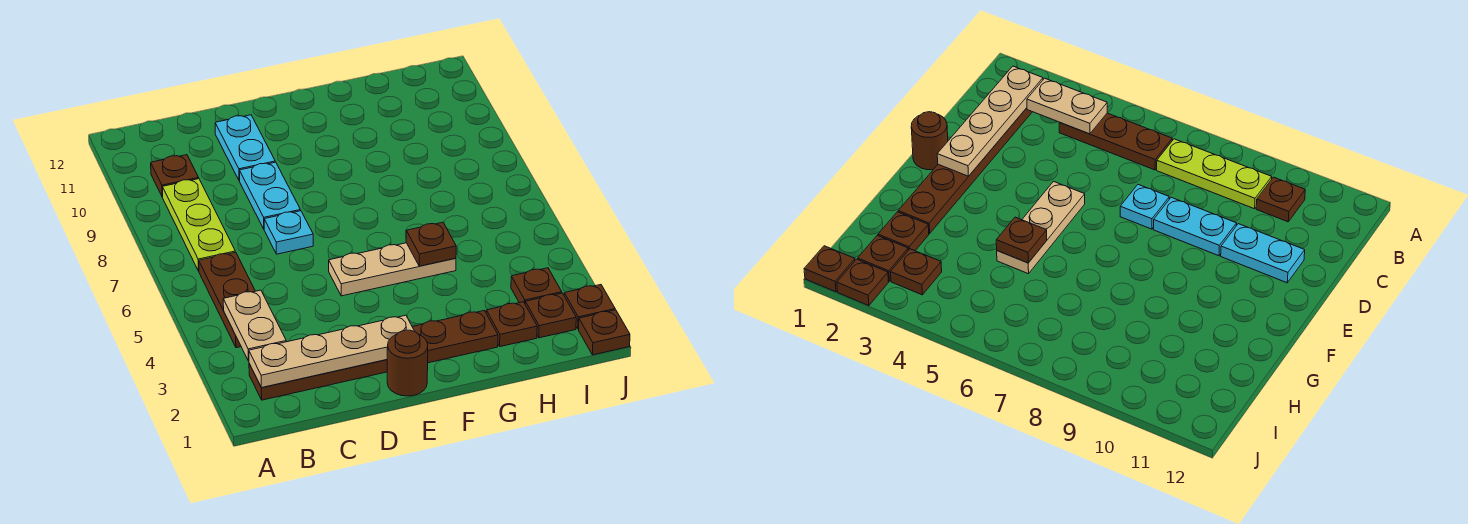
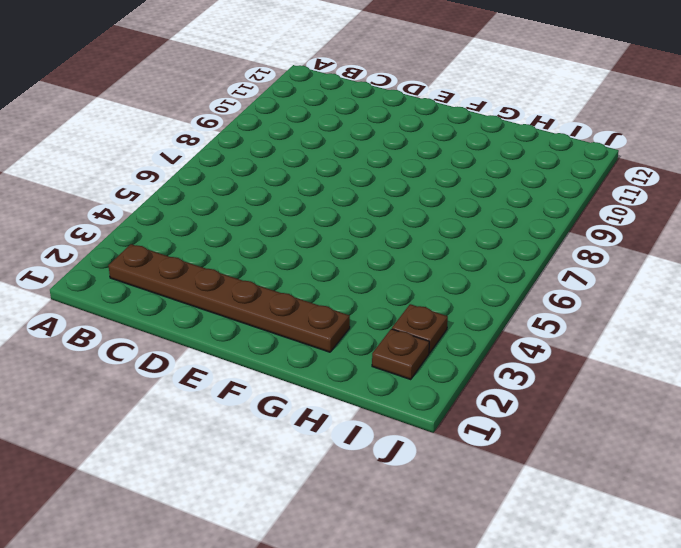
none -> brown 1x3 plate [199,252,255,348]
none -> lime 1x3 plate [162,179,235,271]
none -> brown 1x1 plate [151,155,199,197]

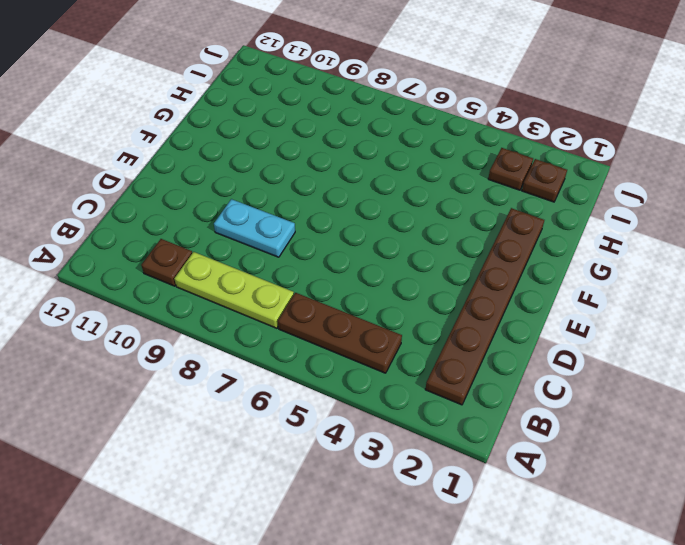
none -> cyan 1x1 plate [264,211,313,254]
none -> cyan 1x2 plate [215,115,275,181]
none -> brown 1x1 round brick [387,330,428,396]

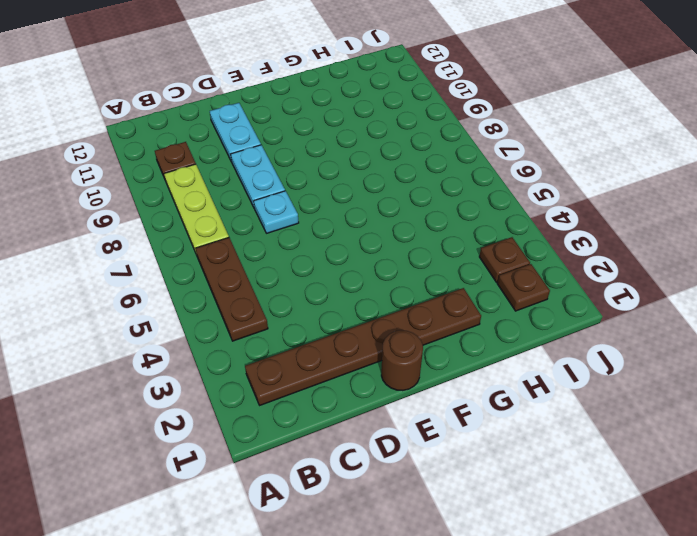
none -> tan 1x3 plate [329,243,456,296]
none -> brown 1x1 plate [486,302,537,347]
none -> brown 1x1 plate [579,310,630,355]

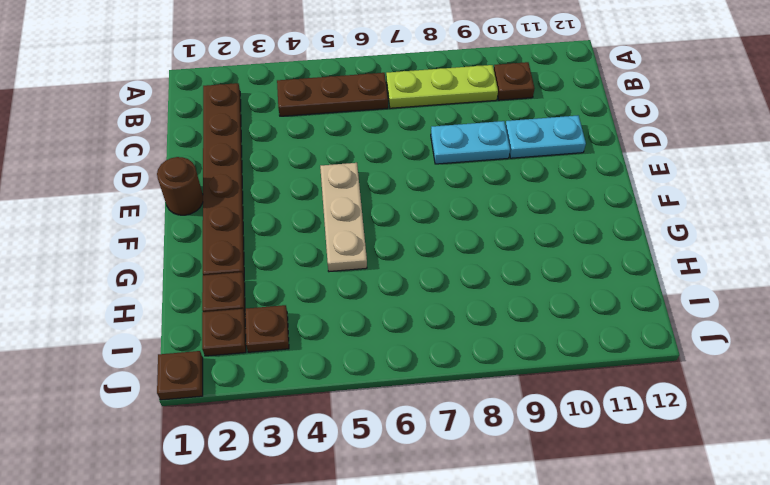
none -> cyan 1x1 plate [264,211,313,254]
none -> brown 1x1 plate [564,285,615,329]
none -> tan 1x4 plate [249,315,415,388]

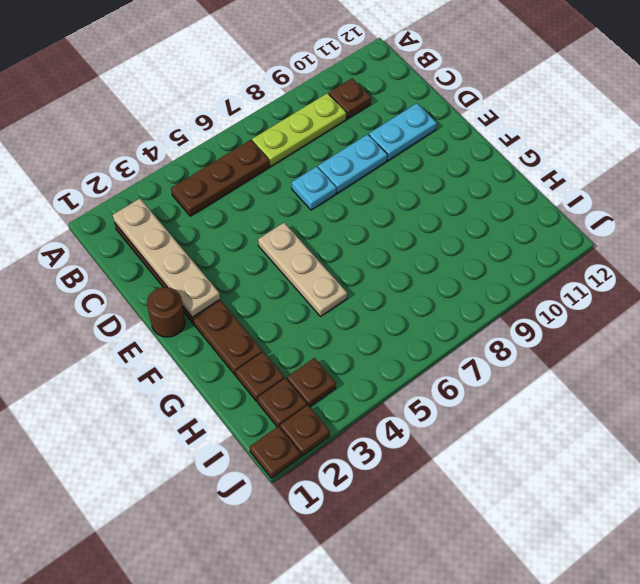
none -> tan 1x2 plate [223,290,286,361]
none -> brown 1x1 plate [406,222,456,266]

